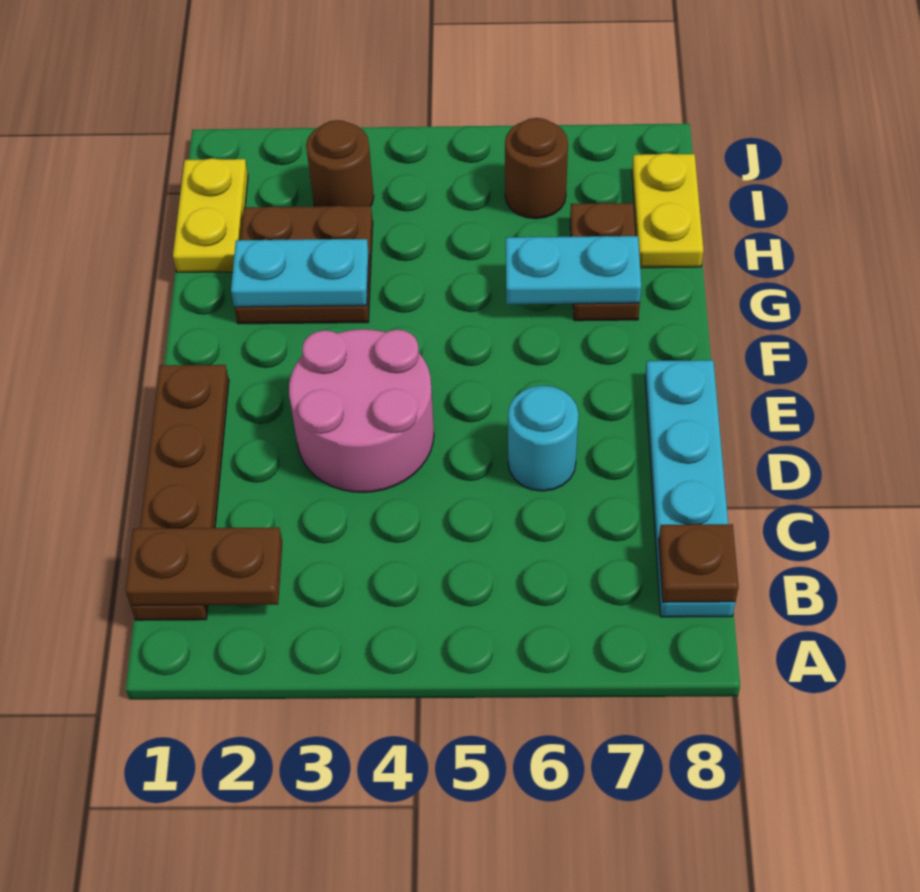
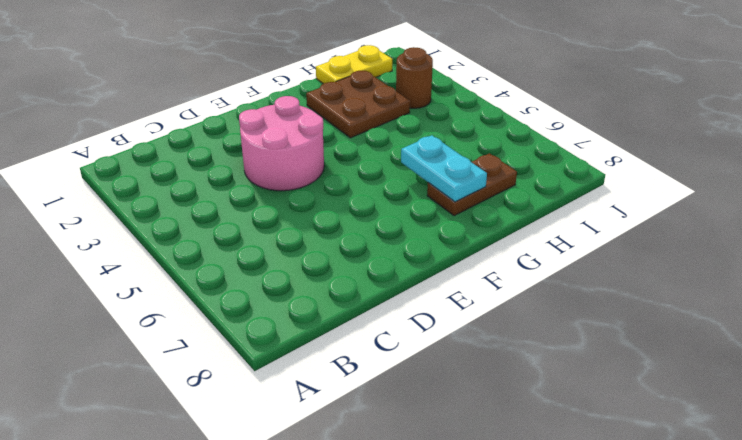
none -> brown 1x4 plate [131,365,229,620]
none -> cyan 1x4 plate [645,360,735,617]
none -> cyan 1x1 round brick [508,386,579,491]

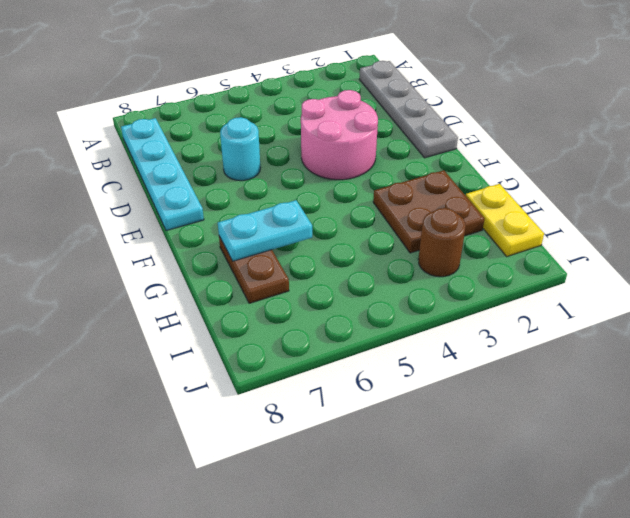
grey 1x4 plate [359,61,458,158] -> brown 1x4 plate [131,365,229,620]
none -> yellow 1x2 plate [632,153,704,268]
none -> brown 1x1 round brick [505,118,568,219]
none -> brown 1x2 plate [125,527,282,606]

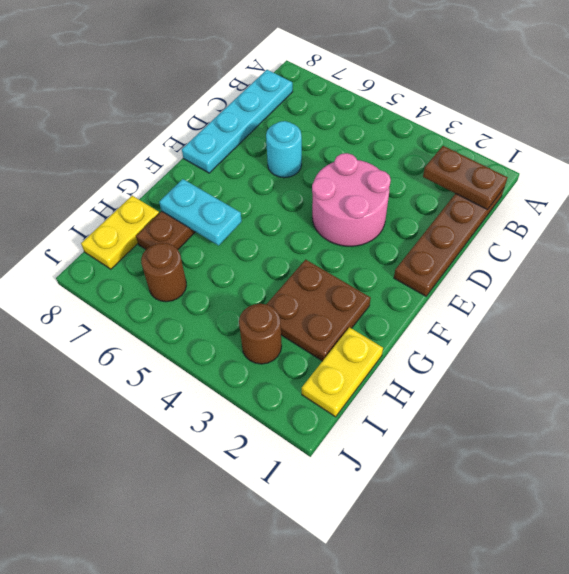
none -> brown 1x1 plate [659,524,739,602]
none -> cyan 1x2 plate [231,239,369,307]

